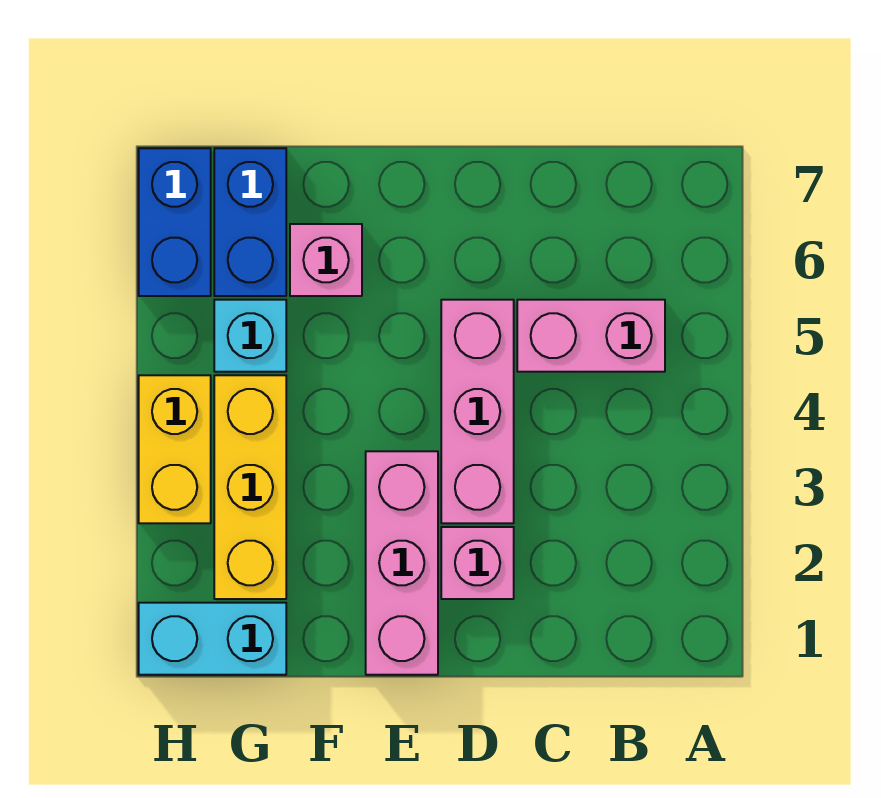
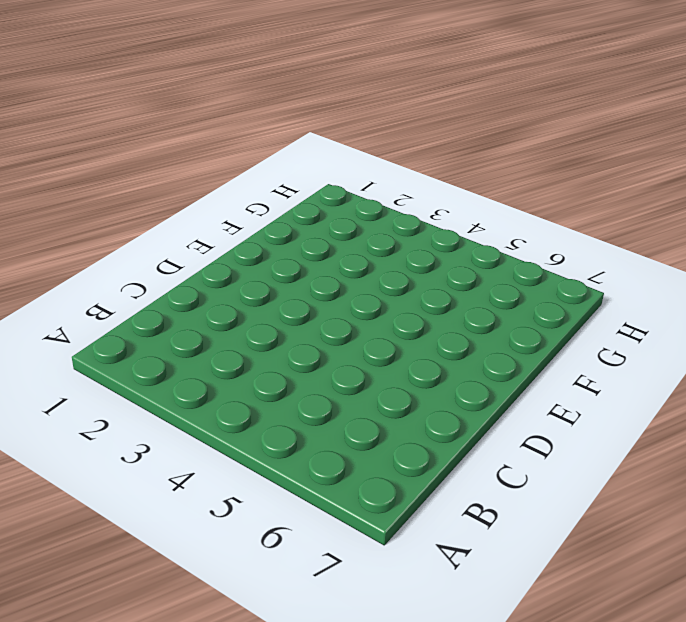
none -> pink 1x2 brick [517,300,665,372]
none -> pink 1x1 brick [441,527,514,599]

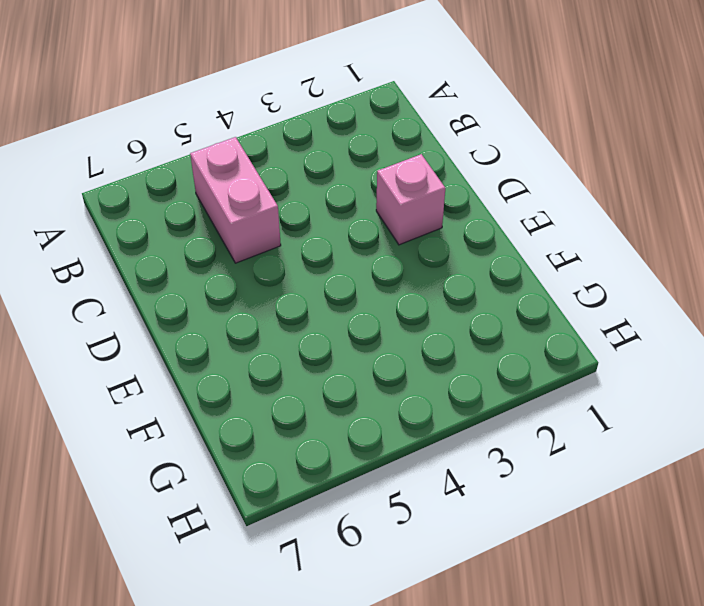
none -> pink 1x3 brick [441,300,514,523]
none -> pink 1x3 brick [366,451,438,675]

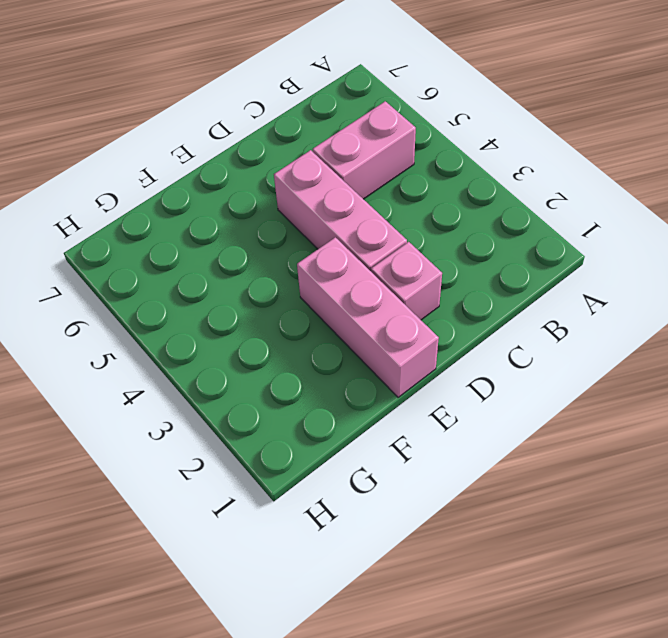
none -> pink 1x1 brick [290,224,362,296]
none -> cyan 1x2 brick [139,603,286,675]

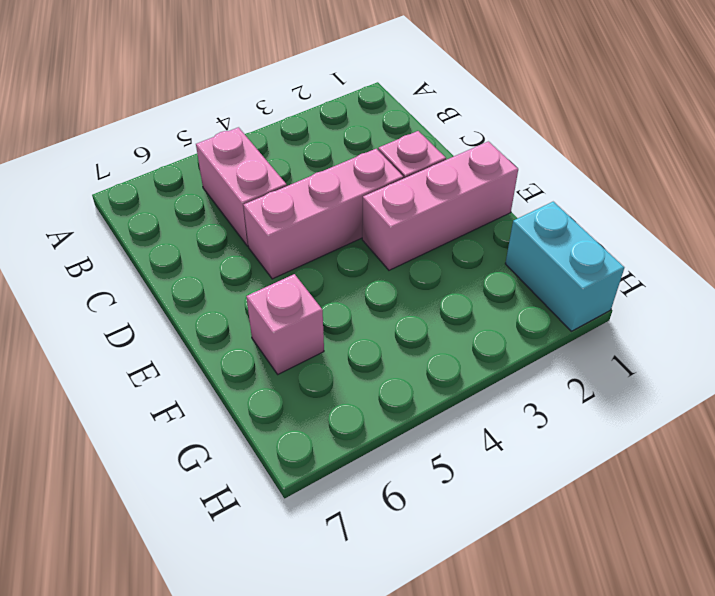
none -> yellow 1x3 brick [214,375,286,599]
none -> cyan 1x1 brick [214,300,286,372]

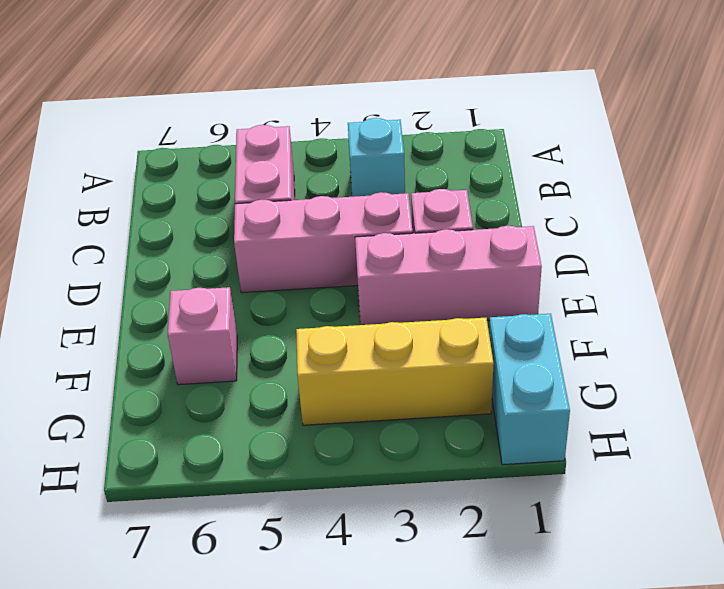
cyan 1x1 brick [348,118,405,197] -> cyan 1x1 brick moved to [214,300,286,372]
none -> blue 1x2 brick [214,148,286,296]
none -> yellow 1x2 brick [139,375,211,523]

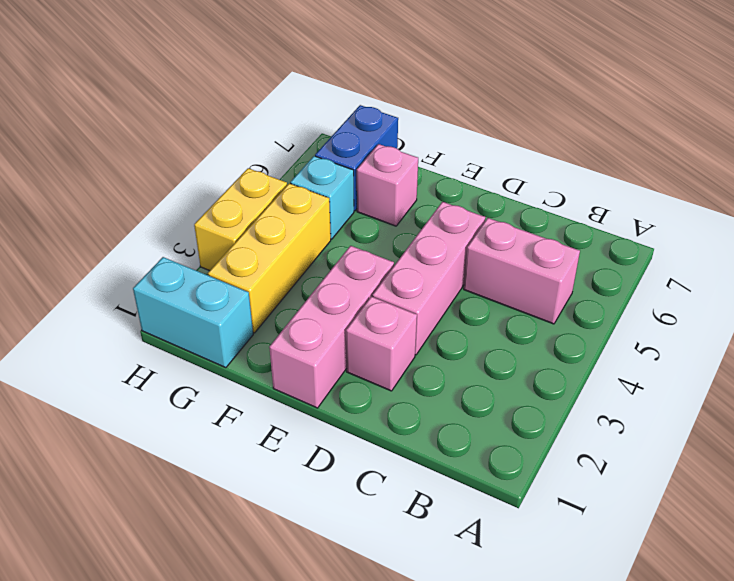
none -> blue 1x2 brick [139,148,211,296]

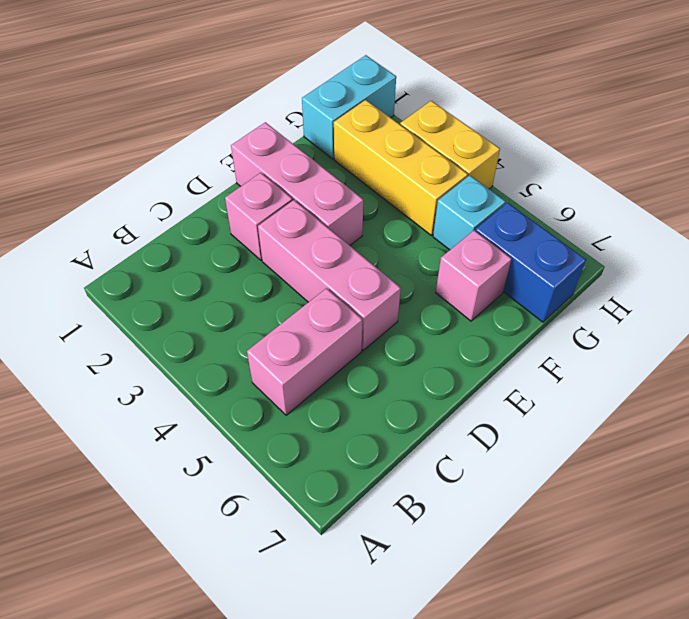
none -> blue 1x2 brick [139,148,211,296]

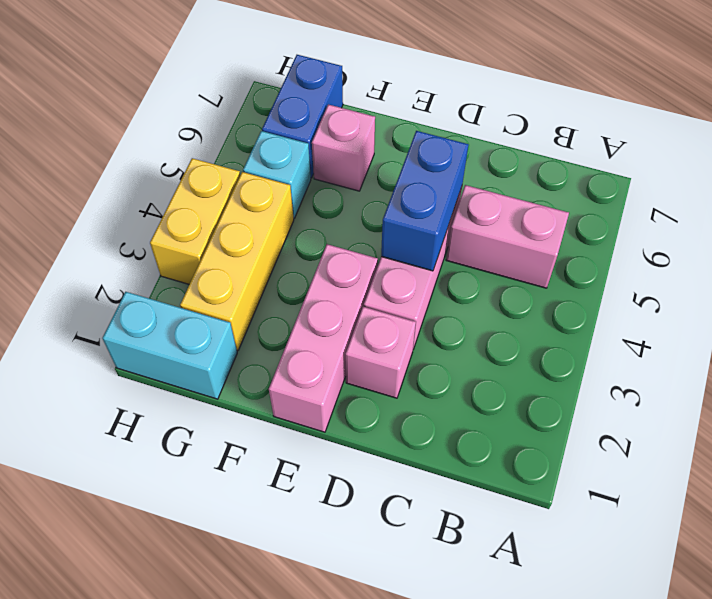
blue 1x2 brick [381,131,469,271] -> blue 1x2 brick moved to [139,148,211,296]

